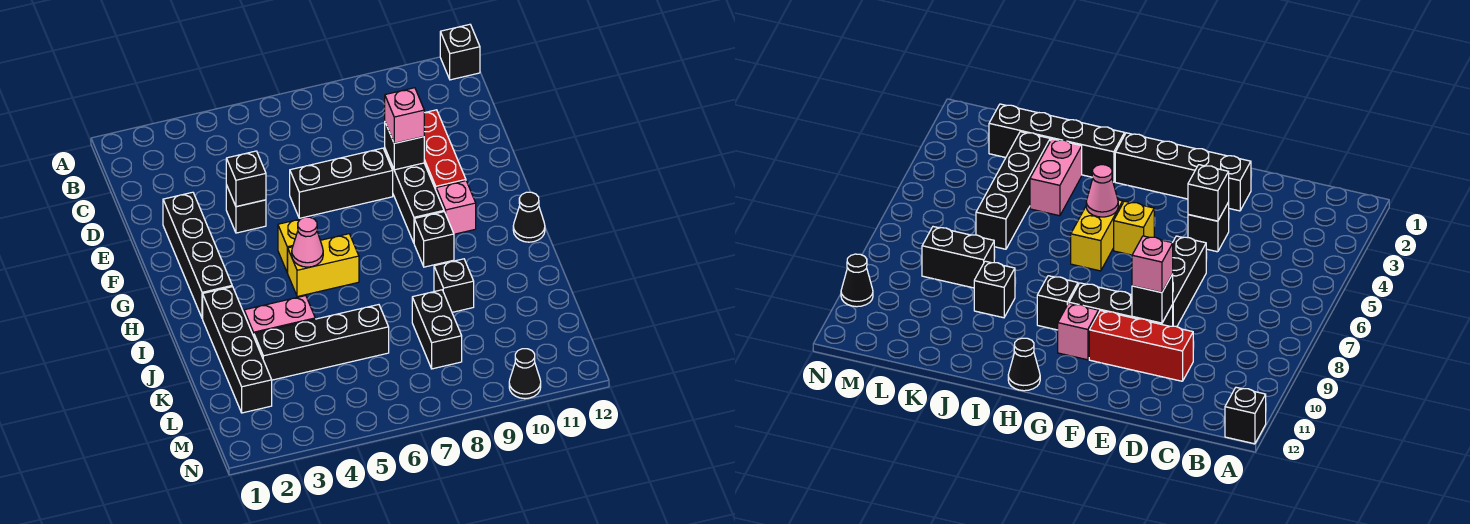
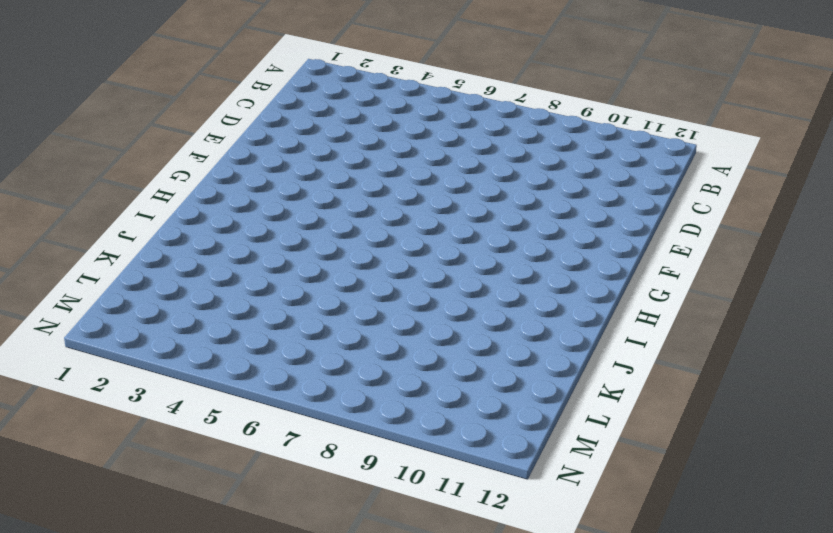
none -> black 1x1 brick [440,24,480,80]
none -> red 1x3 brick [424,110,466,190]
none -> black 1x4 brick [163,192,232,319]

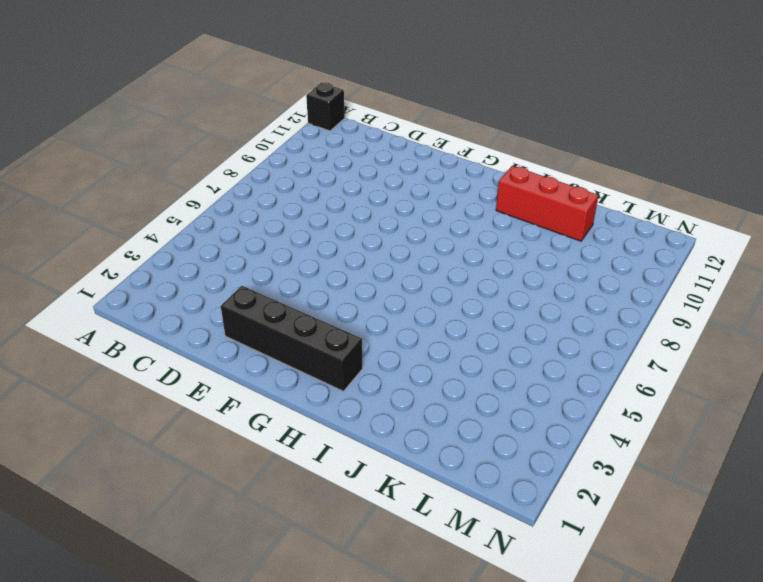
red 1x3 brick [496,166,598,241] -> red 1x3 brick moved to [424,110,466,190]
none -> black 1x1 brick [226,185,266,233]
none -> black 1x3 brick [290,148,393,218]
none -> black 1x3 brick [385,149,444,243]

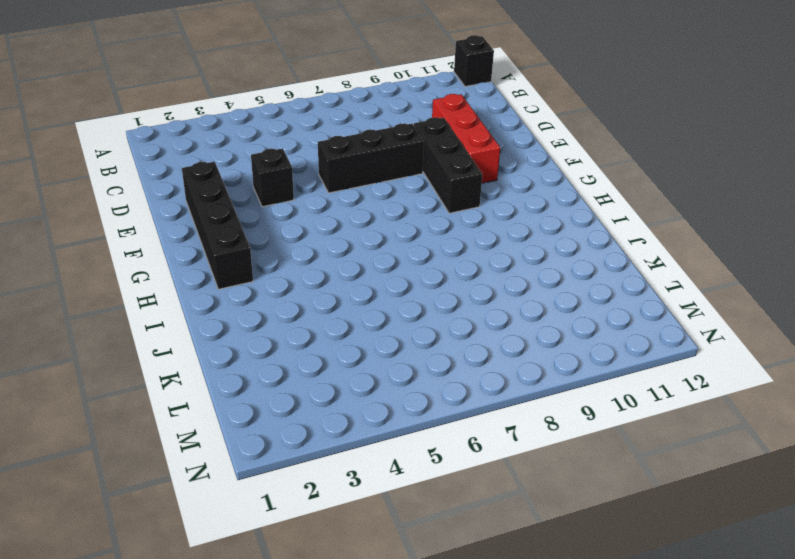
none -> yellow 1x1 brick [278,219,300,273]
none -> pink 1x1 brick [436,181,476,234]
none -> yellow 1x2 brick [288,234,359,297]

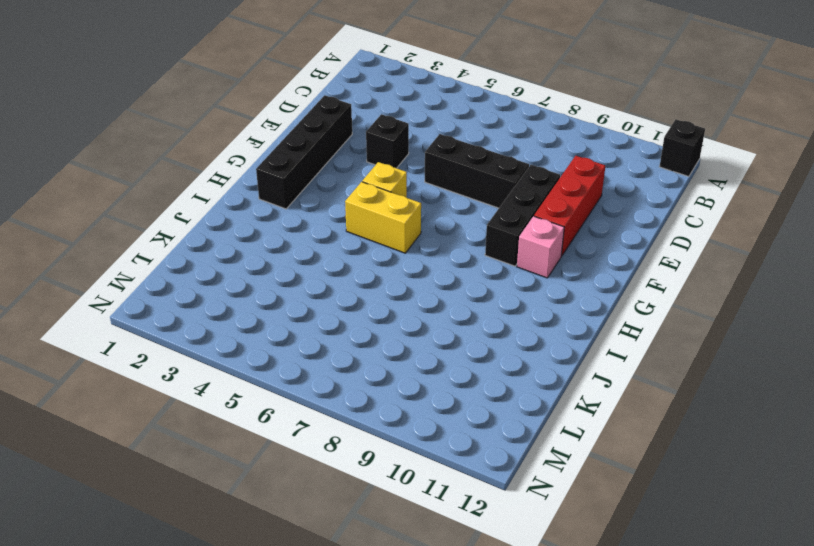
none -> black 1x1 brick [414,212,454,267]
none -> black 1x1 cone [513,192,545,242]
none -> black 1x4 brick [203,287,272,413]

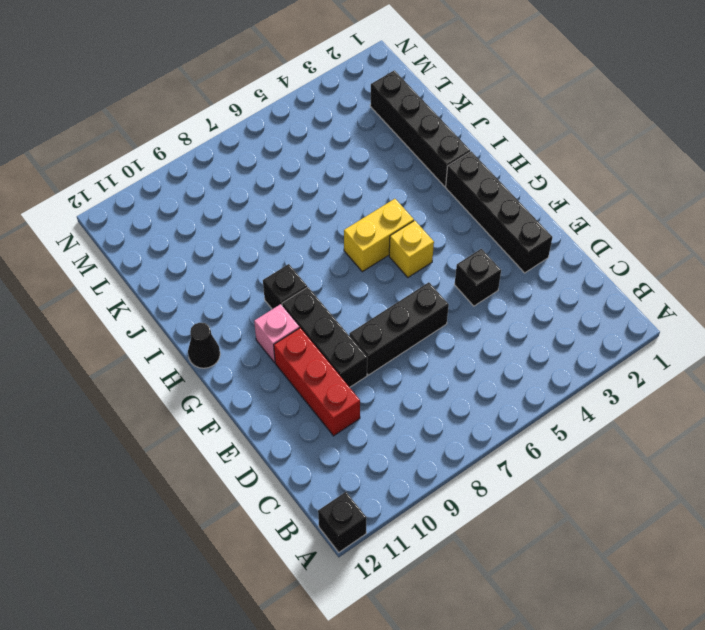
none -> pink 1x2 brick [244,296,315,336]
none -> black 1x1 brick [434,259,474,312]
none -> black 1x4 brick [254,305,389,380]

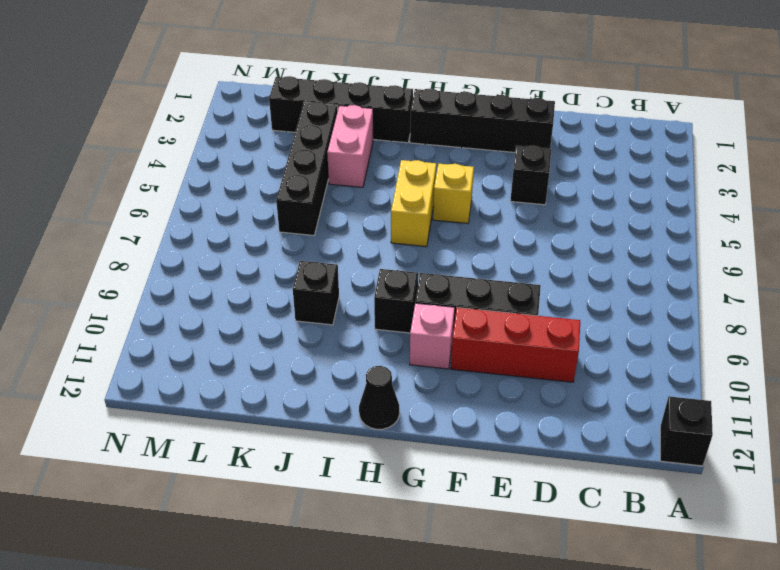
none -> black 1x3 brick [290,148,393,218]
none -> black 1x2 brick [412,290,462,369]
none -> black 1x1 cone [509,349,541,399]

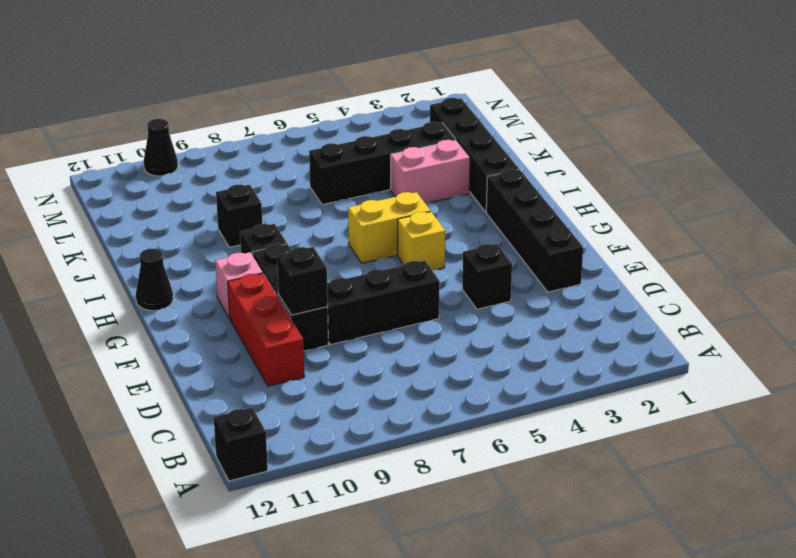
none -> black 1x2 brick [412,290,462,369]
none -> black 1x1 brick [226,151,266,207]
none -> pink 1x1 cone [292,217,323,267]

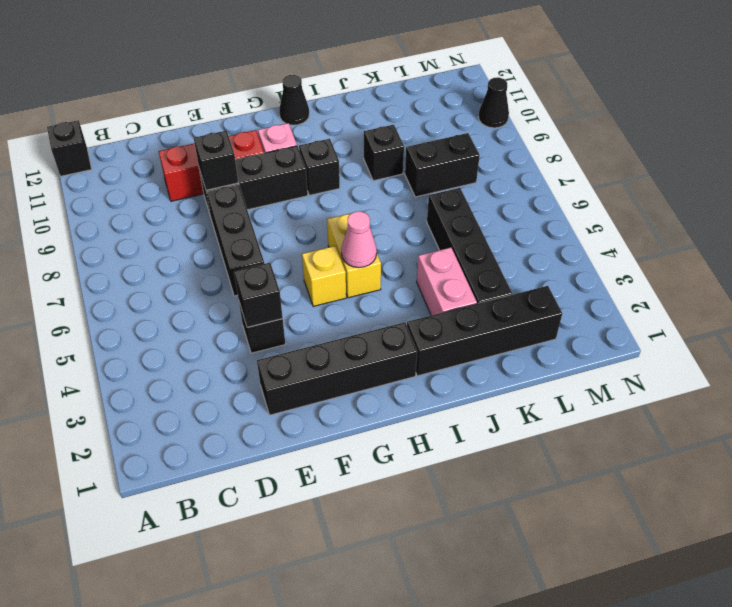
none -> pink 1x1 brick [385,88,424,143]

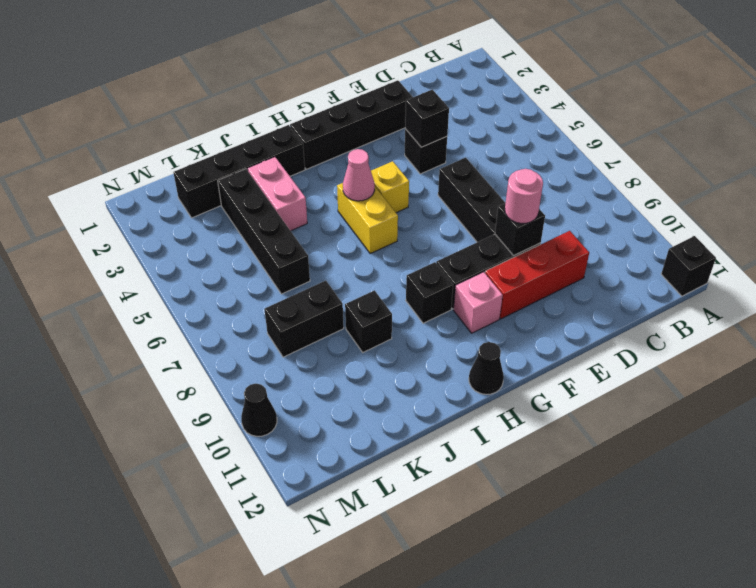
pink 1x1 round brick [505,169,543,224] -> pink 1x1 brick [385,88,424,143]

